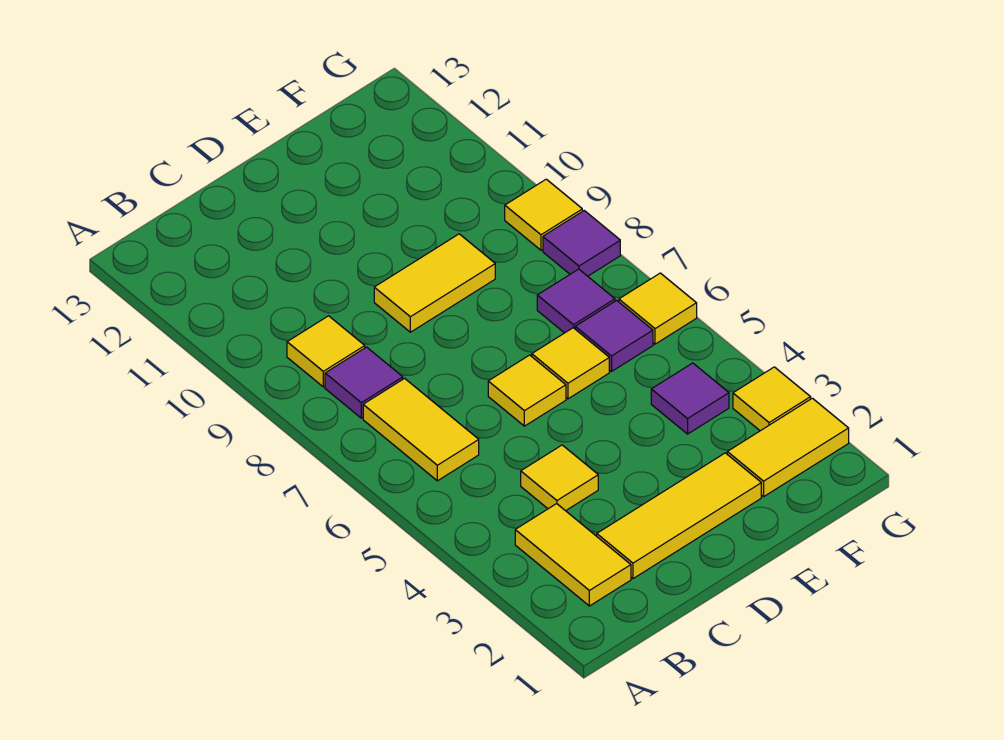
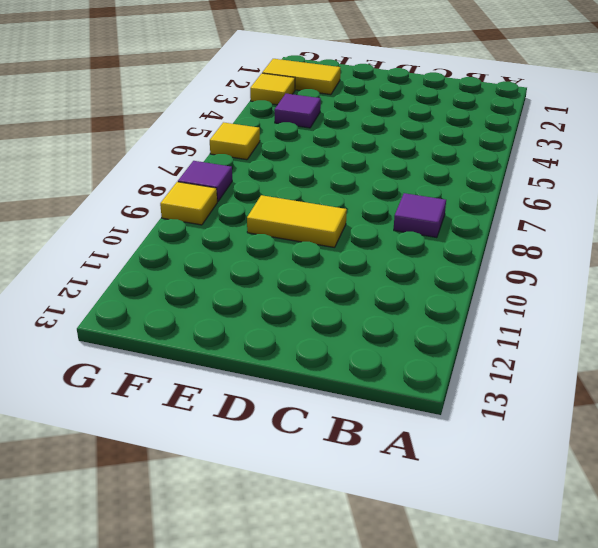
none -> yellow 1x2 tile [515,504,631,606]
none -> yellow 1x2 tile [363,378,479,481]
none -> yellow 1x1 tile [287,316,365,387]

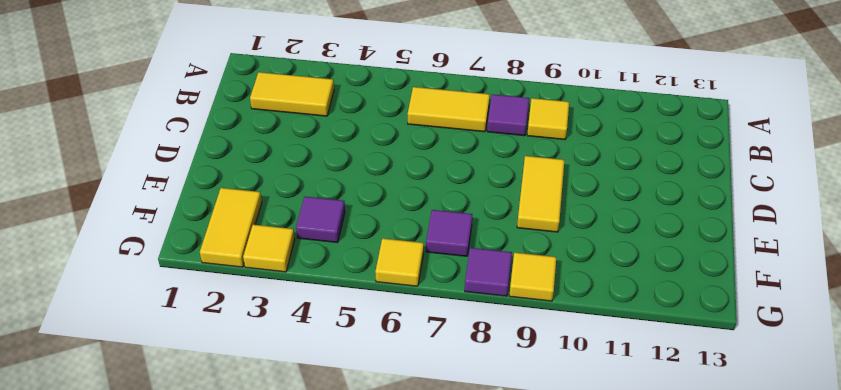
none -> yellow 1x3 tile [597,453,761,579]
none -> yellow 1x1 tile [521,445,598,511]
none -> yellow 1x1 tile [488,355,566,426]

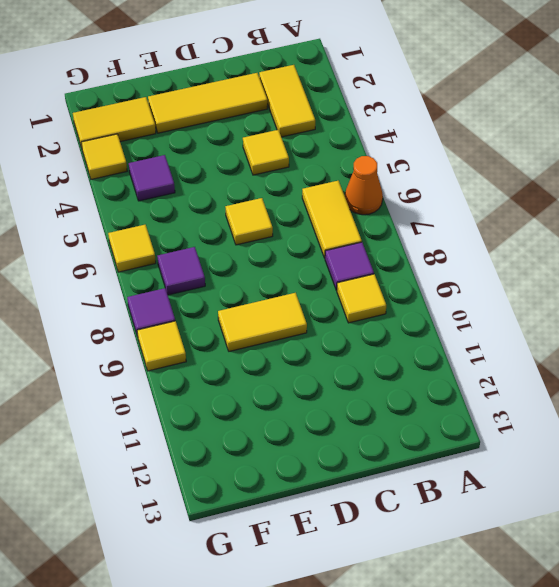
orange 1x1 cone [345,156,383,215] -> none
none -> yellow 1x1 tile [532,328,609,399]
none -> purple 1x1 tile [575,300,653,371]

